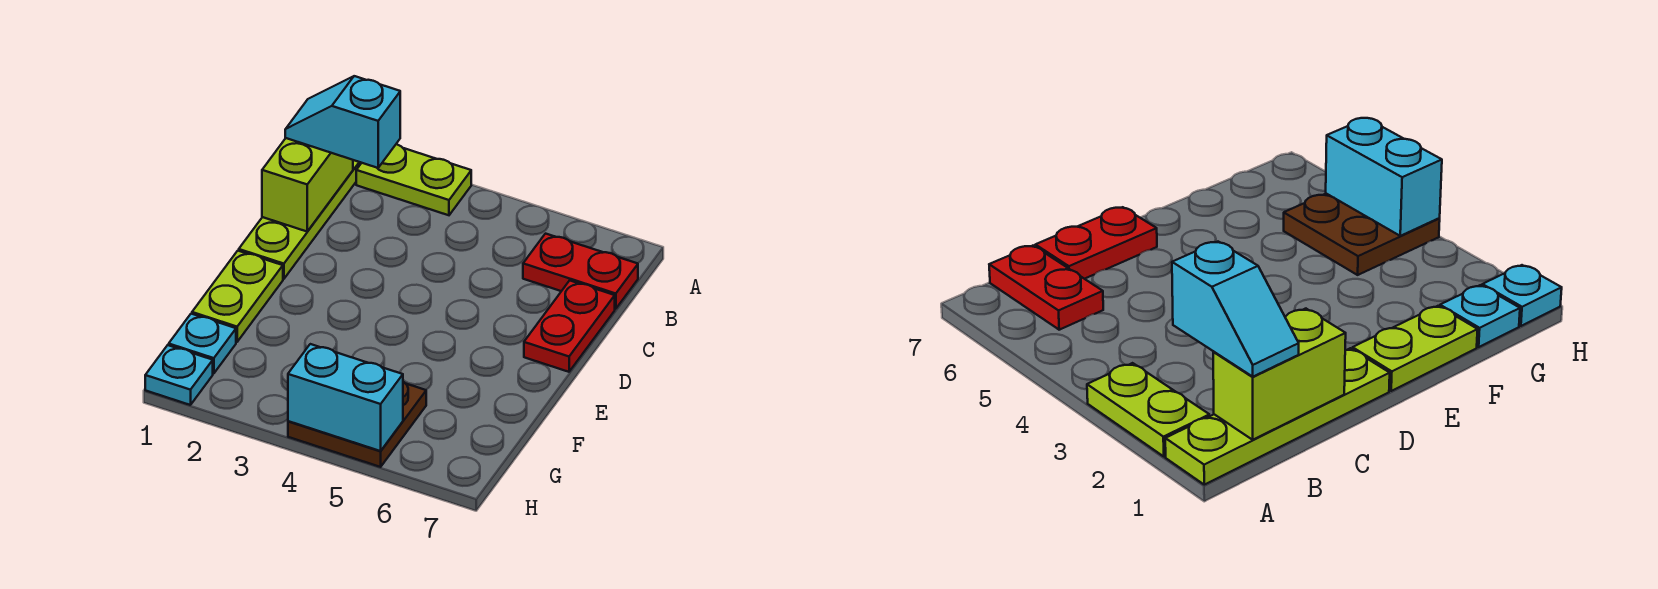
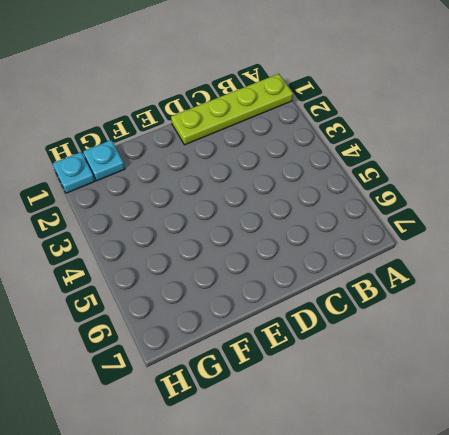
none -> lime 1x2 plate [356,144,471,215]
none -> red 1x2 plate [523,234,638,309]

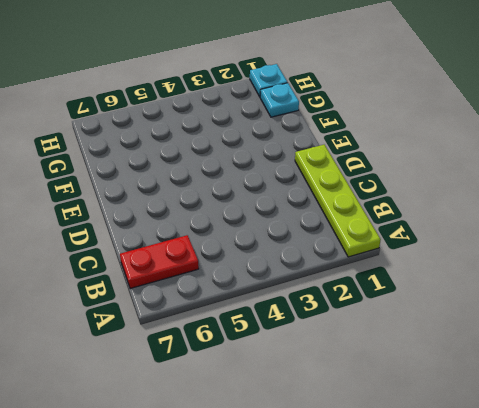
none -> lime 1x2 plate [356,144,471,215]
none -> red 1x2 plate [524,281,615,372]

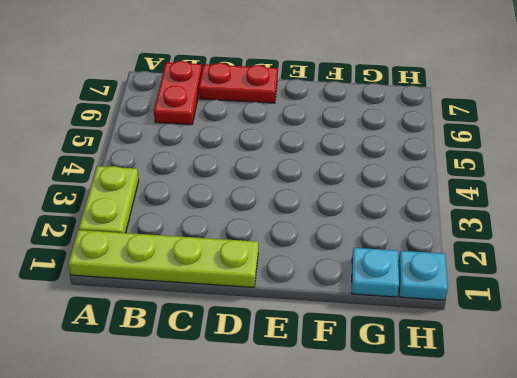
none -> lime 1x2 plate [192,251,283,342]
none -> brown 2x2 plate [288,382,426,467]

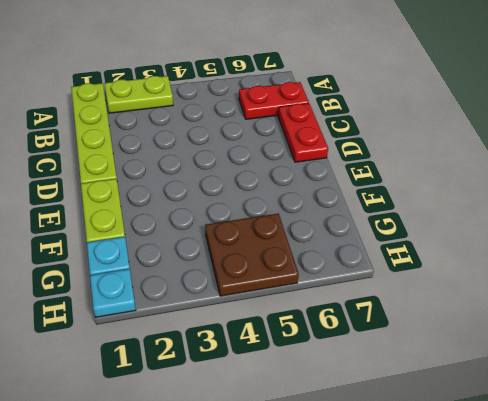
none -> lime 1x2 brick [262,138,353,231]
none -> cyan 1x2 brick [288,344,403,451]

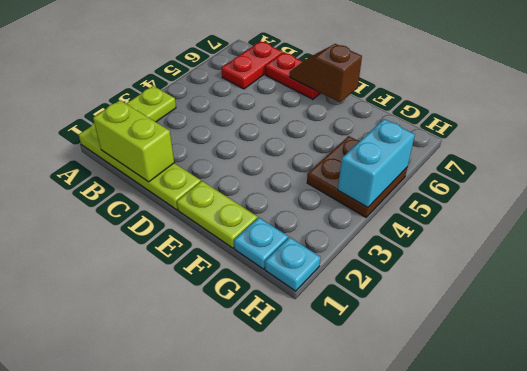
brown 1x2 slope [290,44,362,102] -> none
none -> cyan 1x2 slope [285,76,400,168]

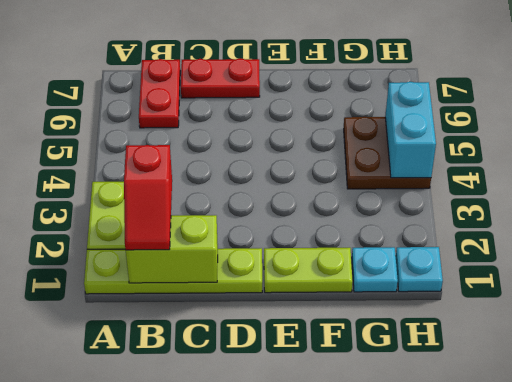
red 1x2 slope [124,145,172,250] -> cyan 1x2 slope [285,76,400,168]

